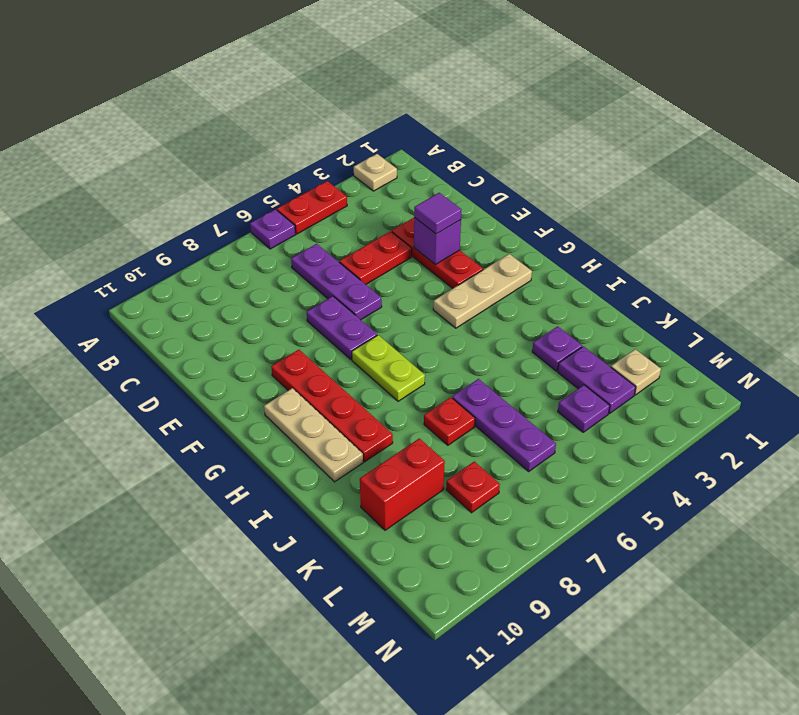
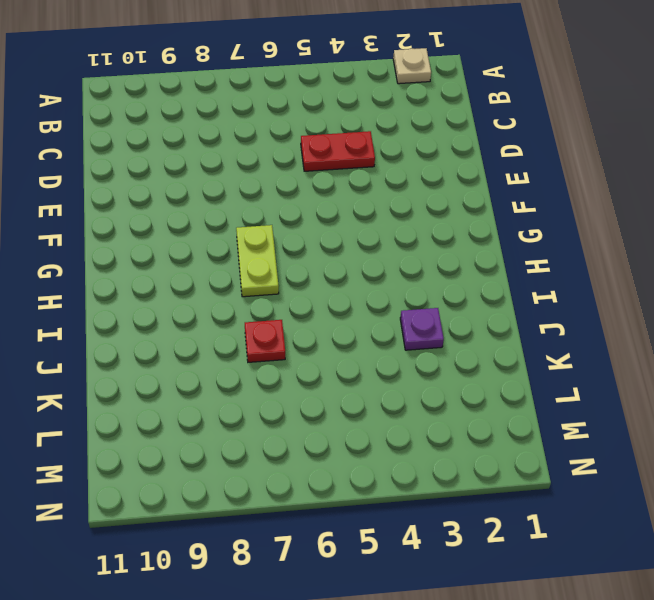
none -> red 1x2 plate [277,181,347,234]
none -> purple 1x1 plate [250,209,296,249]
none -> purple 1x3 plate [291,244,382,320]

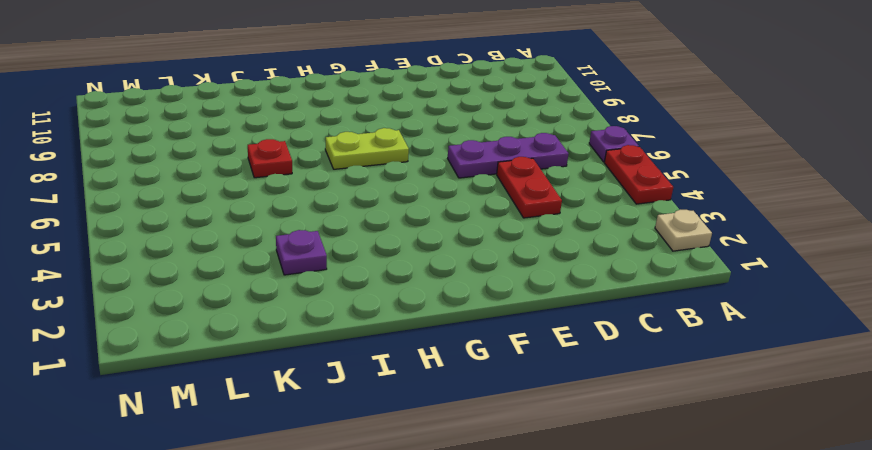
none -> red 1x3 plate [392,218,483,288]
none -> purple 1x2 plate [307,296,377,360]
none -> red 1x4 plate [271,350,393,462]

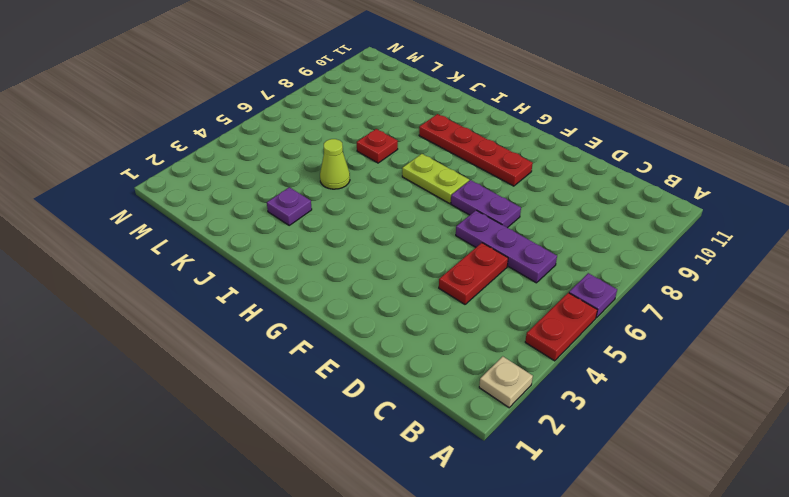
lime 1x1 cone [320,139,350,189] -> none
none -> red 1x3 plate [392,218,483,288]
none -> tan 1x3 plate [433,254,532,328]
none -> tan 1x3 plate [264,388,363,482]

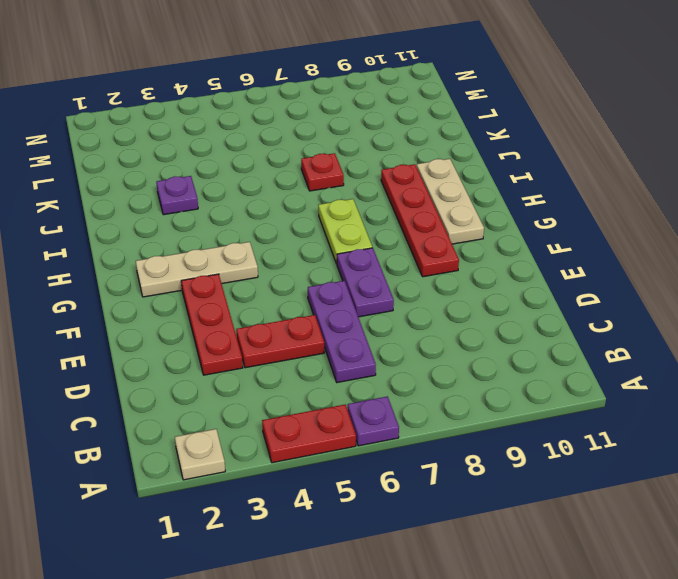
none -> purple 1x3 plate [452,379,556,471]
none -> purple 1x2 plate [558,346,636,414]
none -> red 1x2 brick [360,438,445,530]

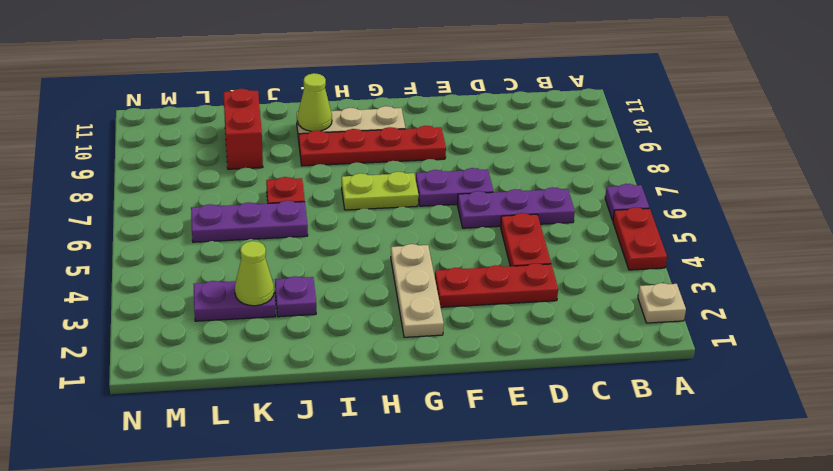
lime 1x1 cone [298,73,332,131] -> none
lime 1x1 cone [235,241,274,306] -> none
none -> tan 1x1 plate [611,349,661,395]
none -> purple 1x1 plate [558,385,610,432]
none -> red 1x1 plate [446,462,500,513]

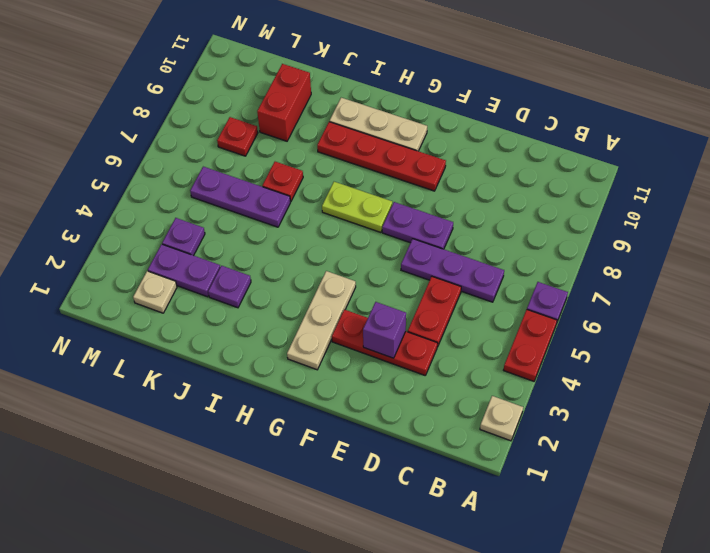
none -> purple 1x1 tile [414,193,462,234]

